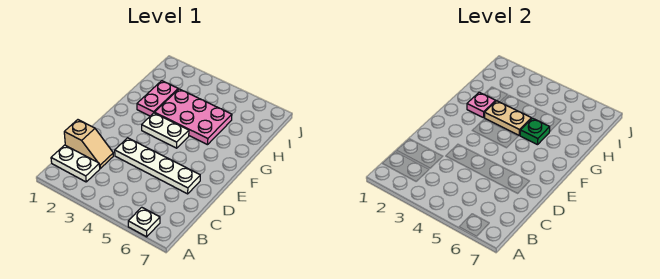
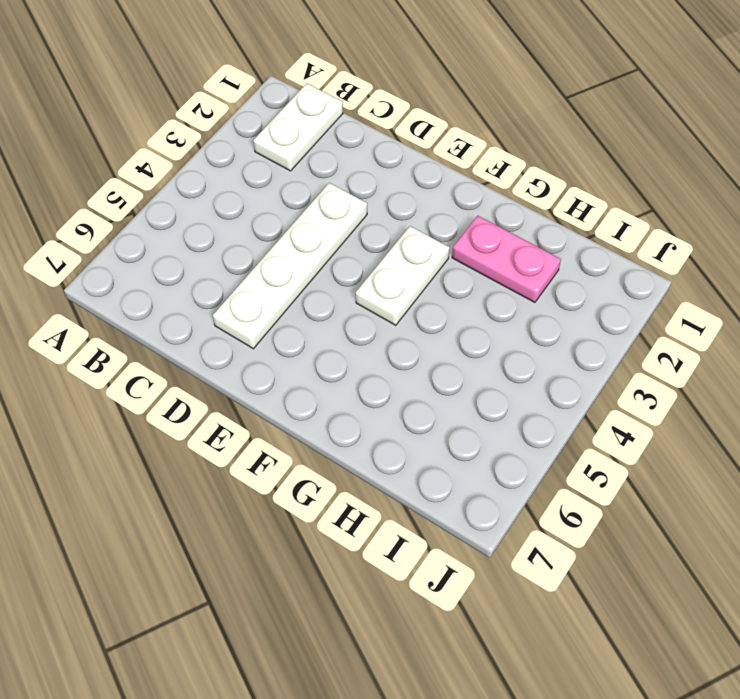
none -> white 1x1 plate [128,207,160,237]
none -> tan 1x2 slope [64,120,113,168]

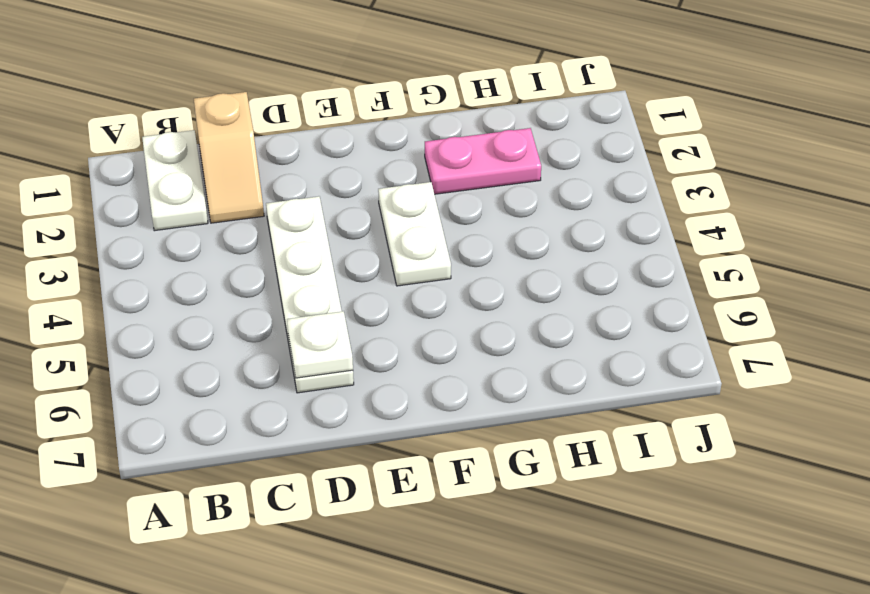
white 1x1 plate [287,311,353,378] -> white 1x1 plate moved to [128,207,160,237]
none -> pink 2x3 plate [154,89,232,145]
none -> pink 1x1 plate [467,92,496,118]

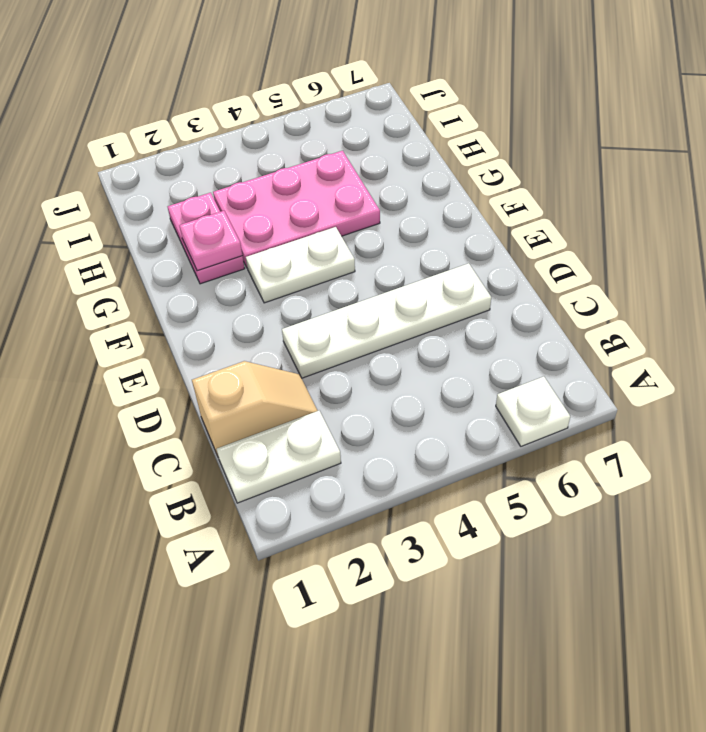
none -> tan 1x2 plate [484,101,531,135]
none -> green 1x1 plate [520,118,550,145]

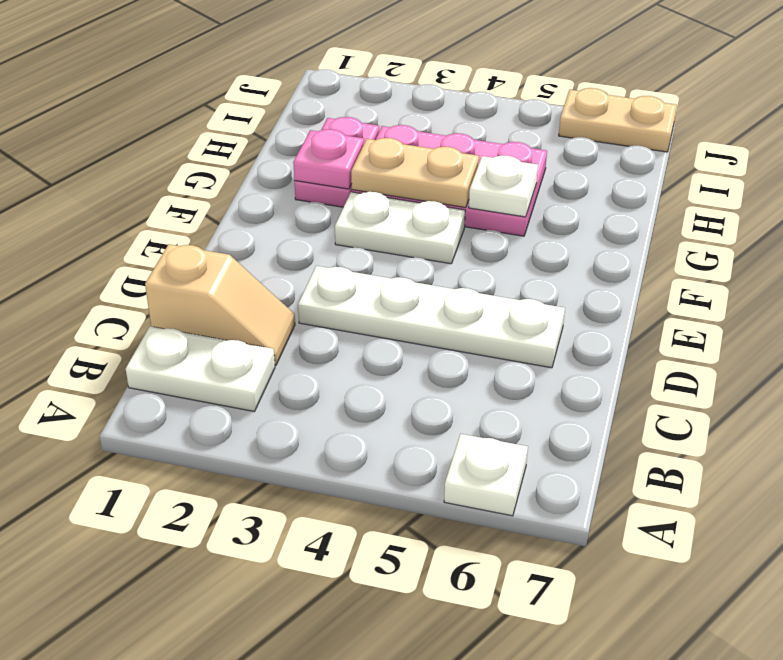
white 1x1 plate [469,155,538,217] -> green 1x1 plate [520,118,550,145]
tan 1x2 plate [559,88,677,152] -> none

